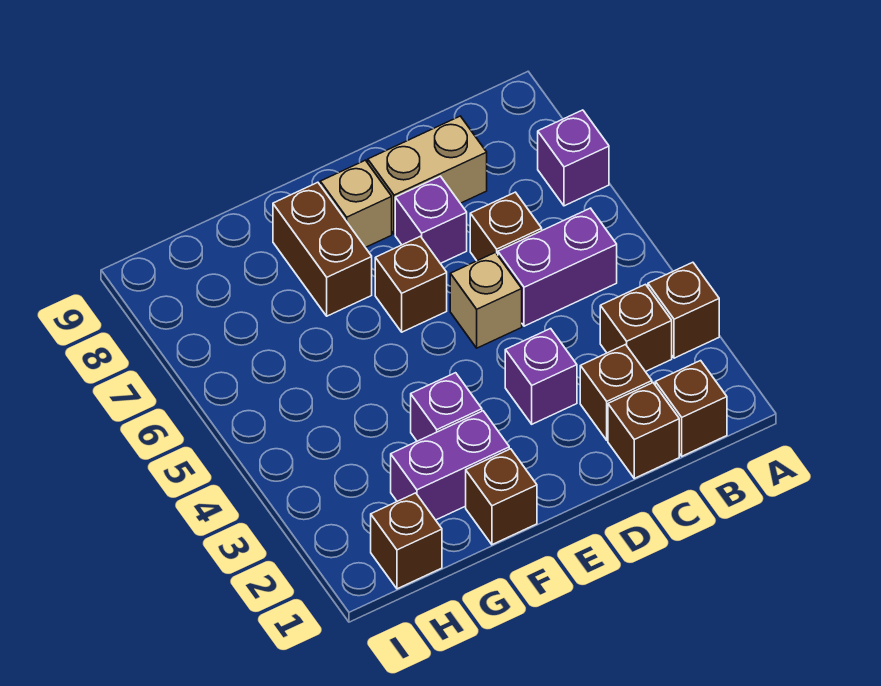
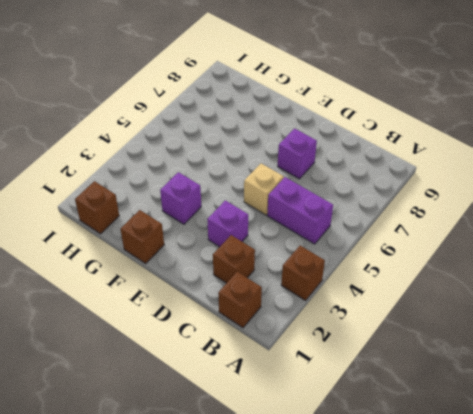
none -> purple 1x1 brick [538,110,609,206]
none -> brown 1x1 brick [600,284,672,372]
none -> brown 1x1 brick [608,383,679,478]

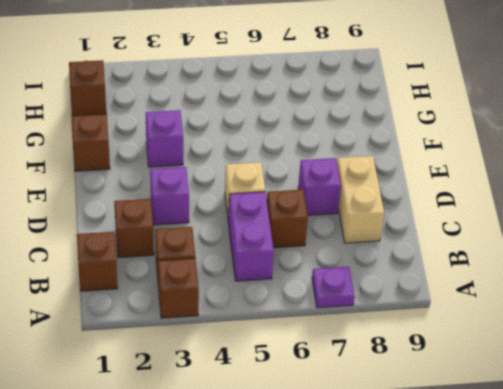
purple 1x1 plate [312,267,354,308] -> purple 1x1 brick [538,110,609,206]
none -> brown 1x1 brick [608,383,679,478]
none -> brown 1x1 brick [375,236,447,332]
none -> tan 1x1 brick [320,160,392,248]

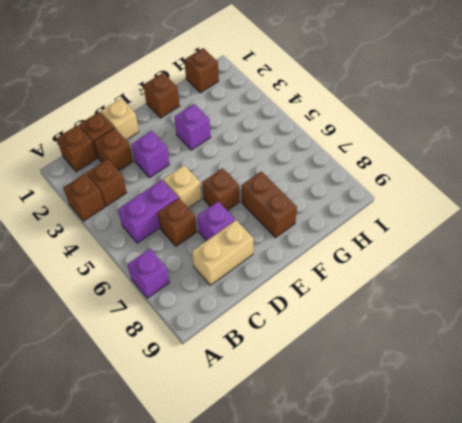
tan 1x1 brick [101,99,139,140] -> tan 1x1 brick moved to [320,160,392,248]
none -> purple 1x2 brick [391,411,509,520]

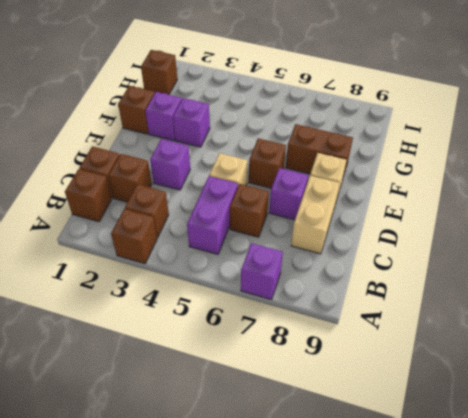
purple 1x1 brick [145,92,182,141] -> purple 1x2 brick [391,411,509,520]

